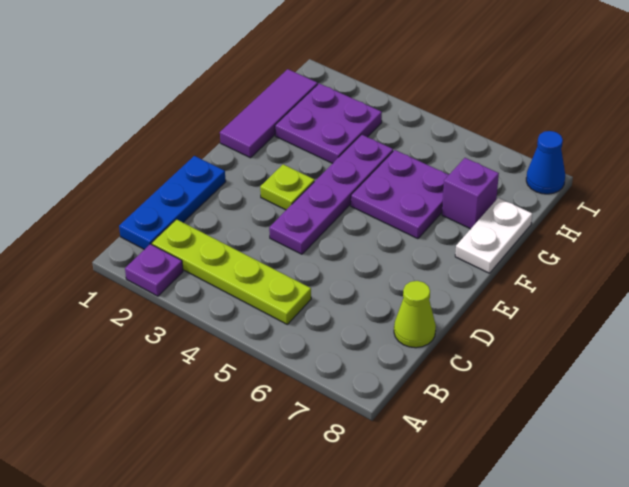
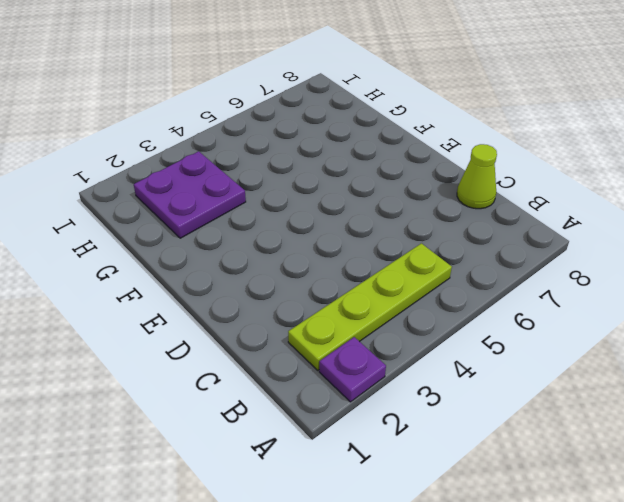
none -> blue 1x3 plate [119,156,226,250]
none -> purple 1x4 plate [269,134,393,254]
none -> lime 1x1 plate [260,164,314,210]

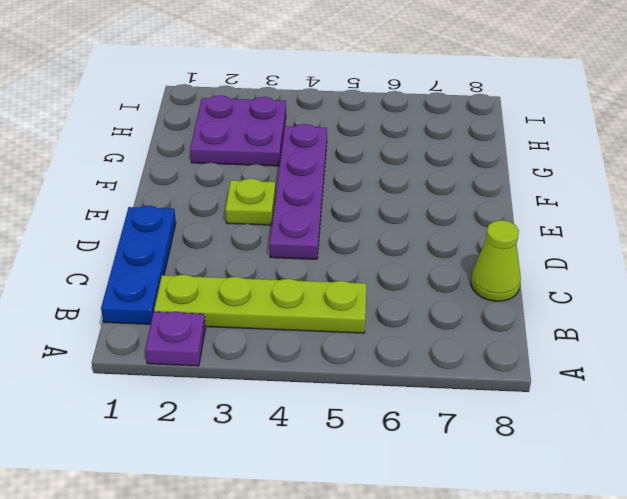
none -> purple 1x3 tile [220,69,318,158]
none -> purple 2x2 plate [351,150,448,239]
none -> white 1x2 plate [455,198,532,273]

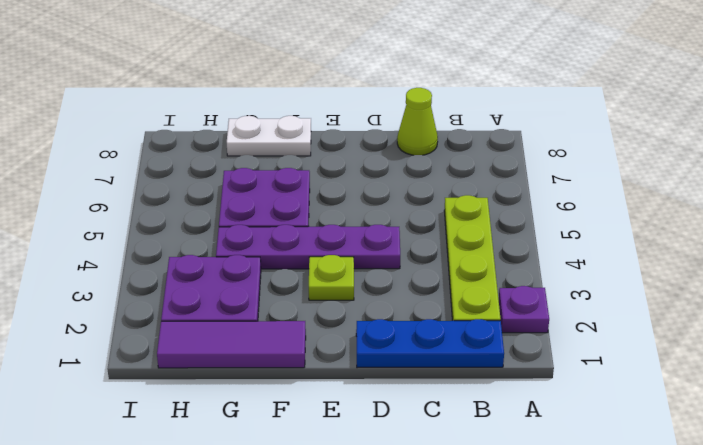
none -> purple 1x1 brick [442,158,499,229]
none -> blue 1x1 cone [526,131,565,194]

